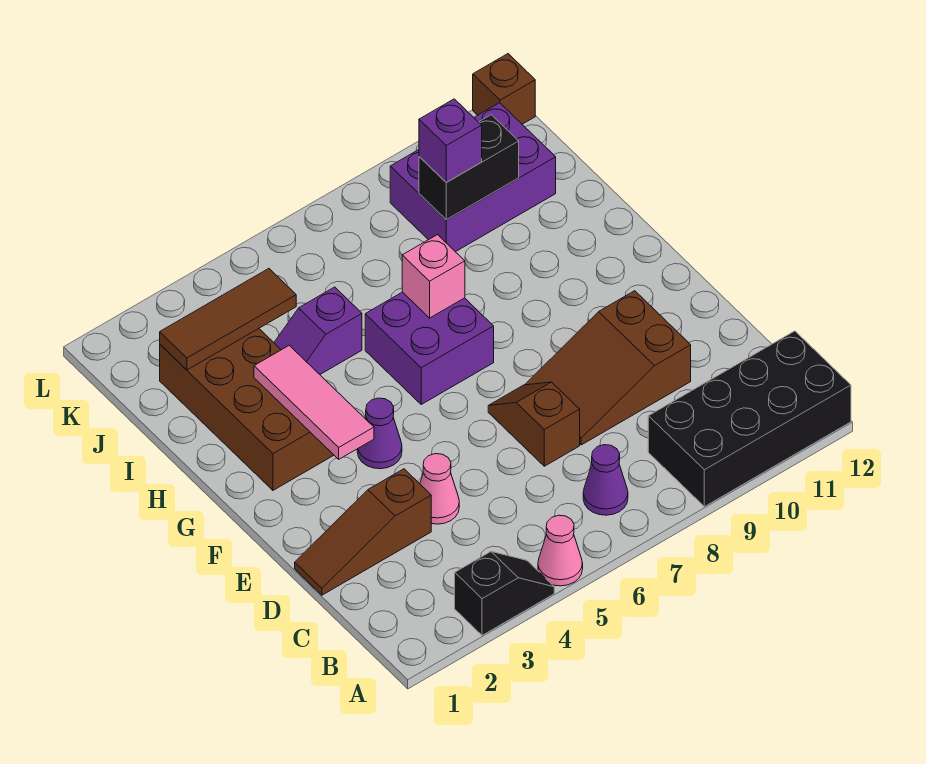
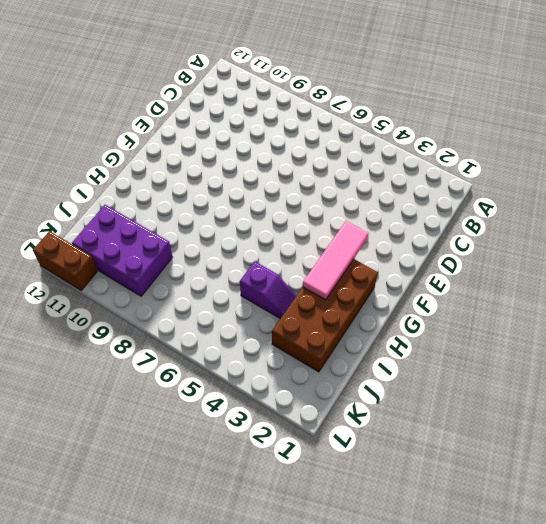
brown 1x2 brick [33,231,97,290] -> brown 1x1 brick [473,54,535,124]
none -> black 1x2 slope [455,552,554,635]
none -> pink 1x1 cone [538,515,583,586]
none -> black 2x4 brick [648,331,851,507]

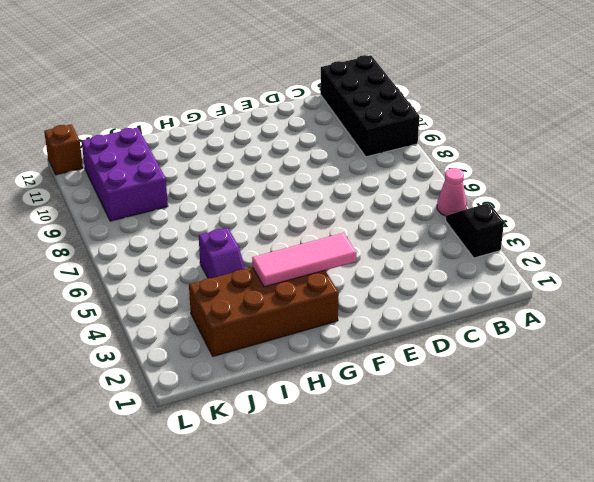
none -> purple 1x1 cone [583,445,628,515]
none -> brown 1x3 slope [295,469,431,595]
none -> pink 1x1 cone [420,454,459,524]

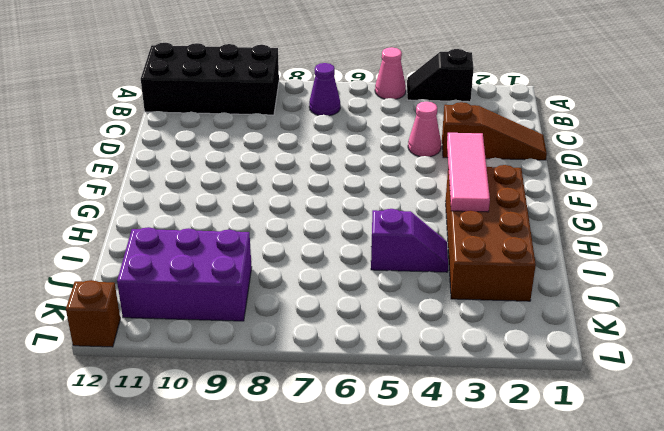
none -> brown 1x2 slope [488,382,580,466]
none -> brown 2x3 slope [525,291,691,445]
none -> purple 1x1 cone [357,398,402,469]

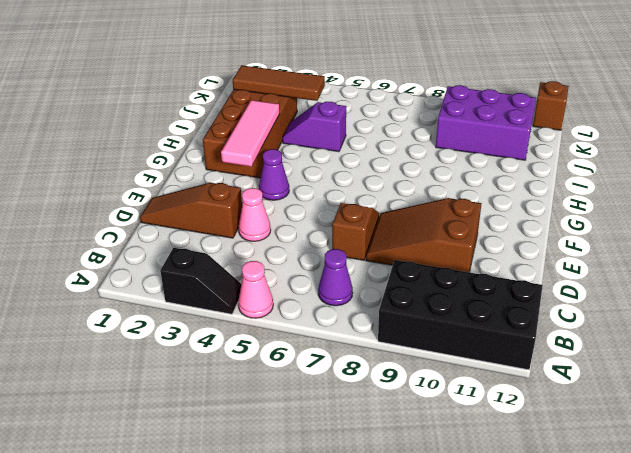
none -> purple 2x2 brick [365,292,494,404]
none -> pink 1x1 brick [402,235,465,318]
none -> black 1x2 brick [419,115,519,220]

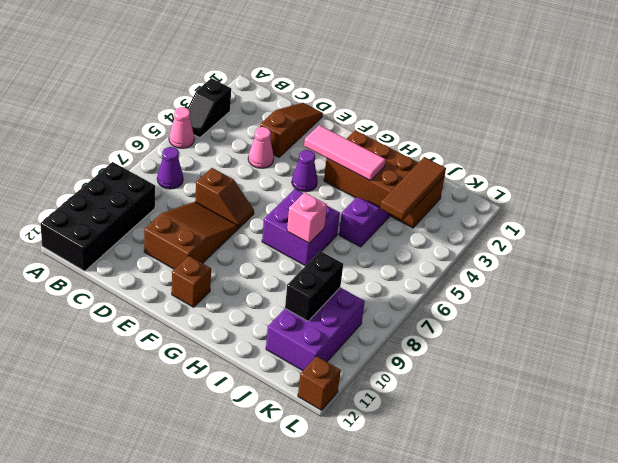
brown 1x1 brick [172,256,211,307] -> none
none -> purple 1x1 brick [419,99,482,182]

